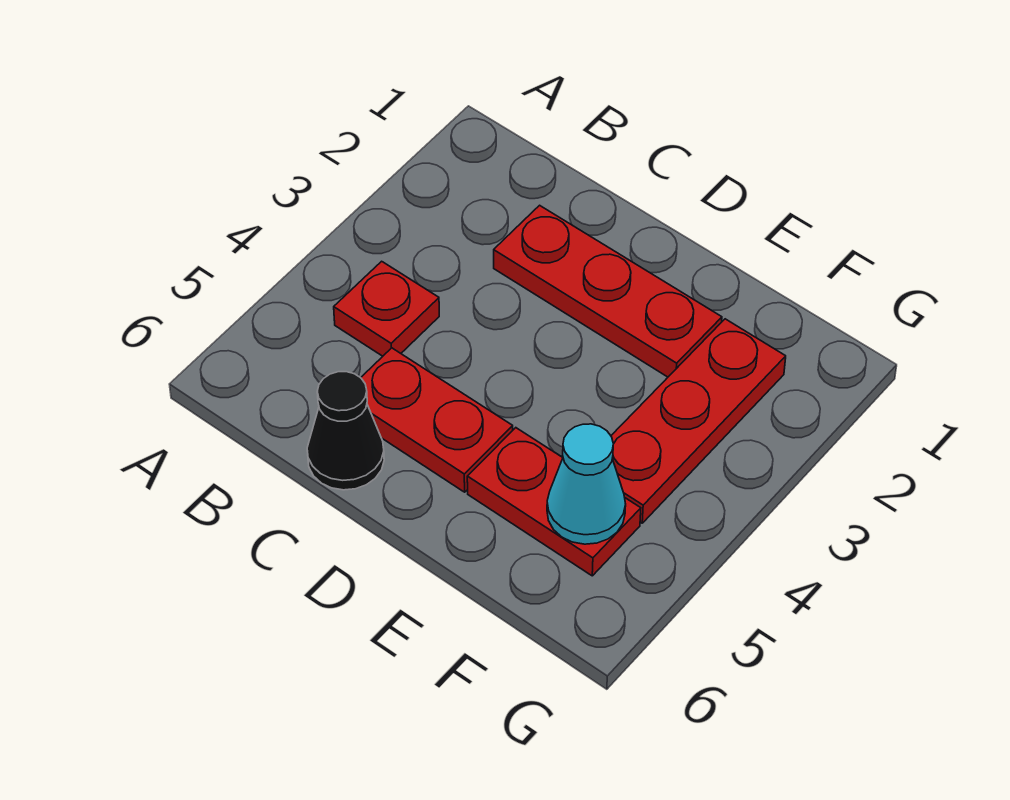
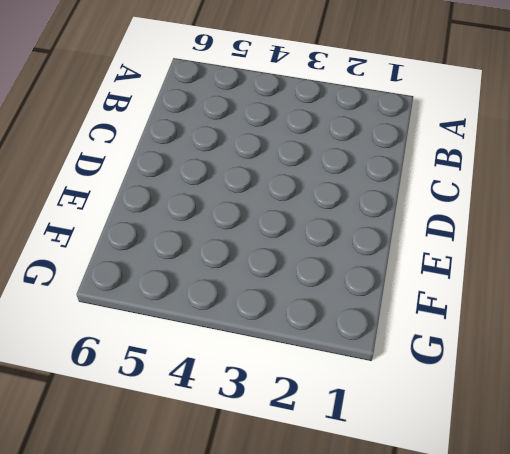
none -> red 1x1 plate [334,261,439,356]
none -> red 1x3 plate [494,205,722,377]

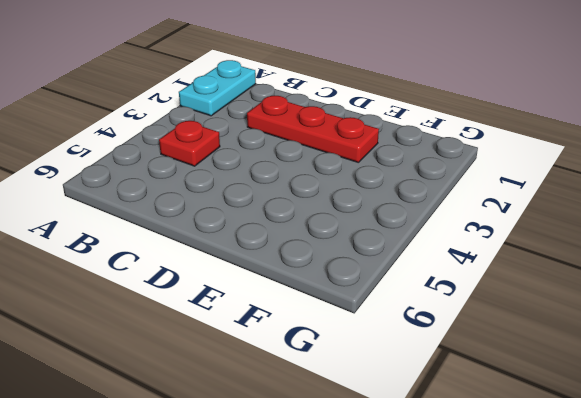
cyan 1x2 plate [179,60,256,116] -> none
none -> red 1x2 plate [361,348,513,492]
none -> black 1x1 cone [307,372,384,490]

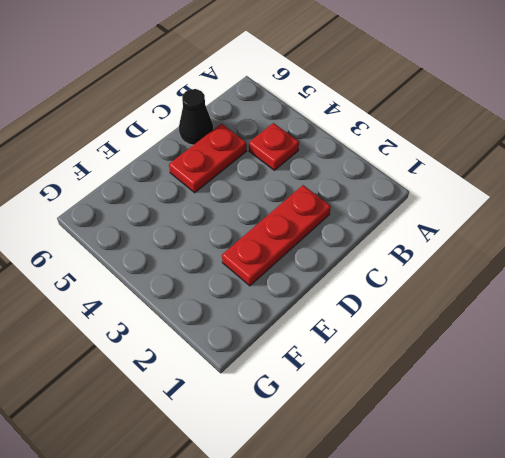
none -> red 1x2 plate [467,428,641,576]
none -> red 1x3 plate [611,319,786,523]

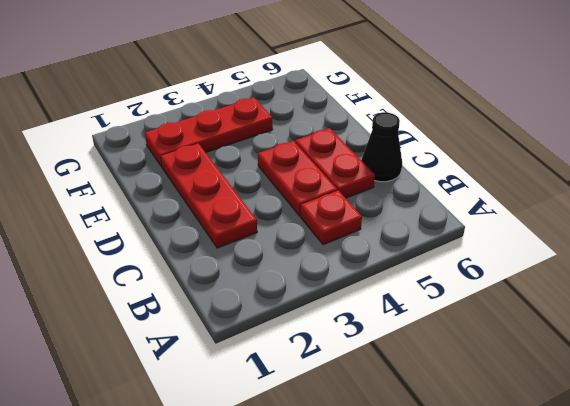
red 1x2 plate [258,141,337,216] -> red 1x2 plate moved to [467,428,641,576]
none -> cyan 1x1 cone [547,424,626,544]

